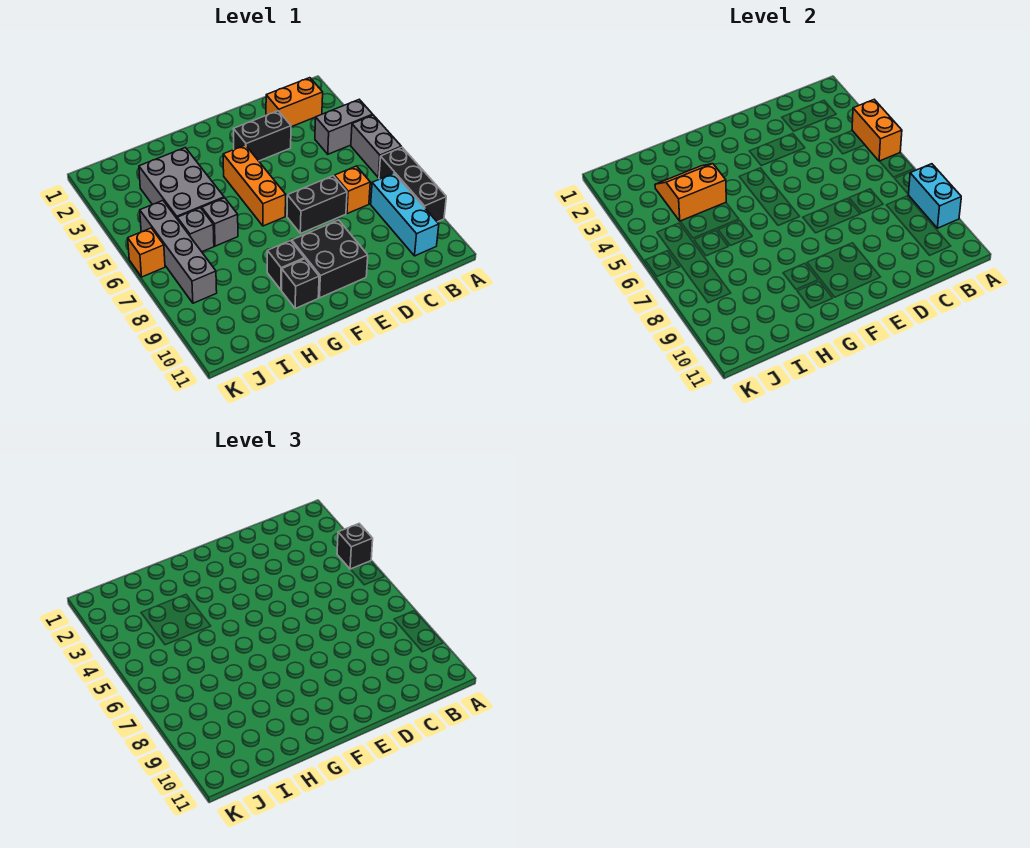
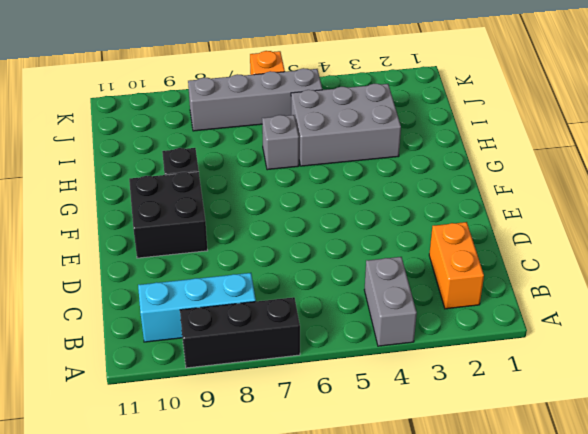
none -> grey 1x2 brick [351,115,401,178]
none -> orange 1x1 brick [334,166,370,214]
none -> black 1x2 brick [233,111,291,161]

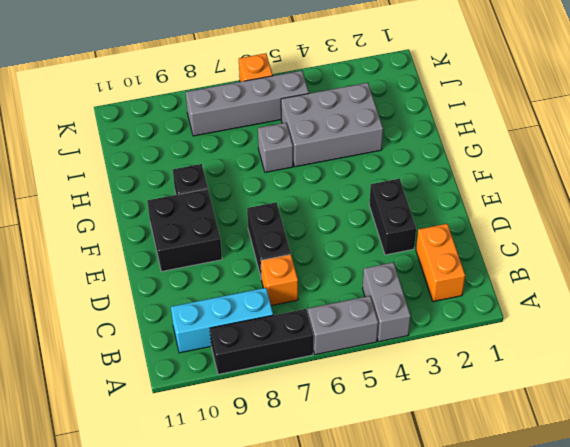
none -> orange 1x3 brick [223,145,286,226]
none -> black 1x1 brick [281,259,319,308]
none -> grey 1x1 brick [177,208,214,252]

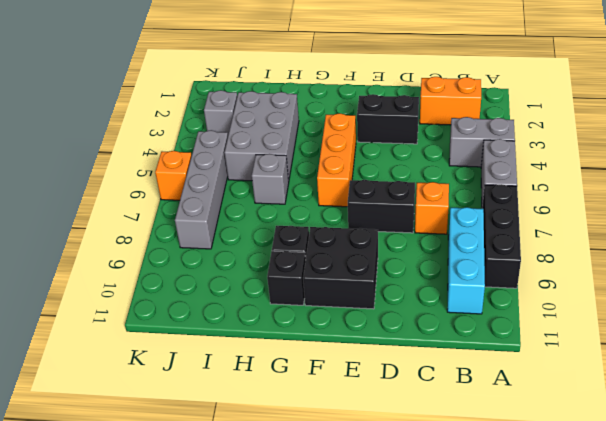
grey 1x1 brick [204,90,237,135] -> grey 1x1 brick moved to [177,208,214,252]
none -> orange 1x2 brick [852,100,902,161]
none -> cyan 1x2 brick [908,164,961,228]
none -> orange 2x2 slope [655,164,726,221]

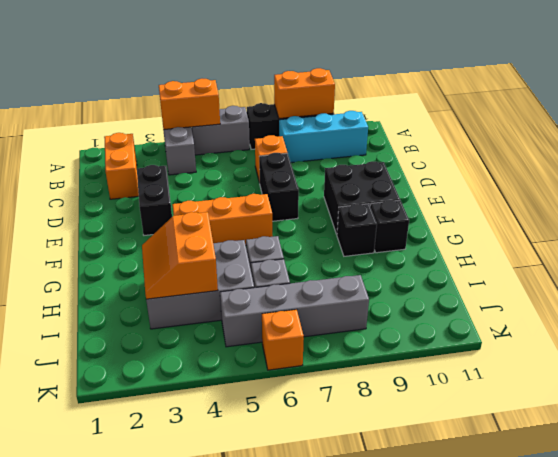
orange 1x2 brick [274,68,335,119] -> cyan 1x2 brick [908,164,961,228]
none -> black 1x1 brick [337,524,373,569]

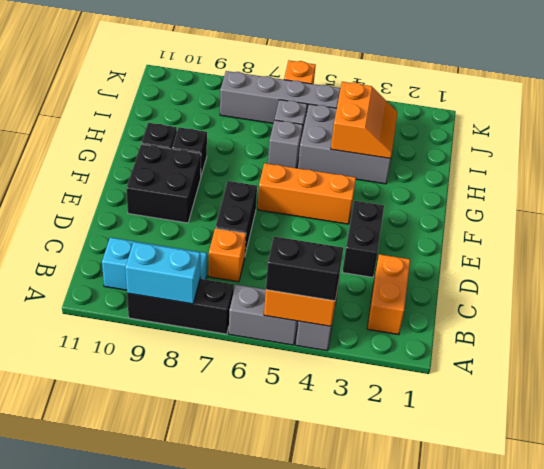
black 1x2 brick [266,237,343,301] -> black 1x1 brick [337,524,373,569]

